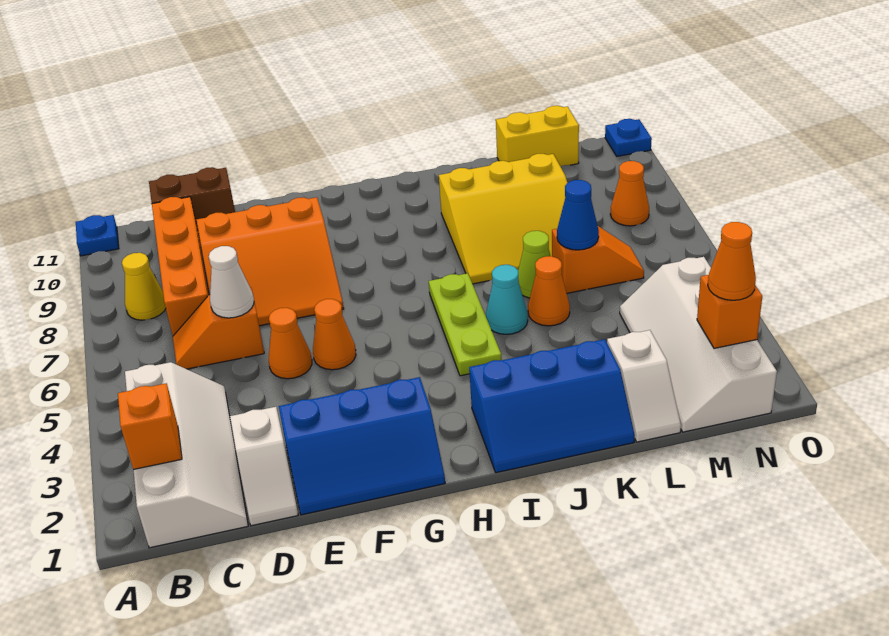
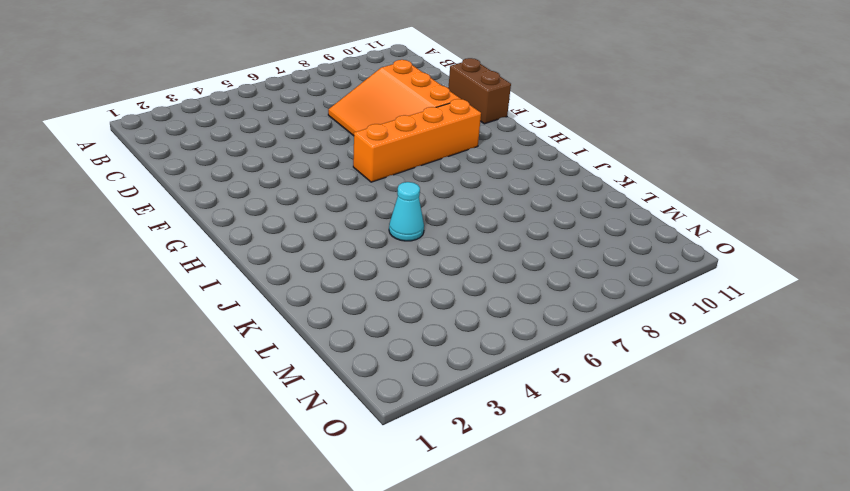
brown 1x2 brick [448,58,511,124] -> brown 1x2 brick moved to [149,167,235,229]
orange 1x4 brick [353,99,481,182] -> orange 1x4 brick moved to [152,197,209,336]
none -> blue 1x1 plate [76,215,119,256]
none -> white 2x4 slope [125,362,248,548]
none -> yellow 1x1 cone [122,253,166,320]

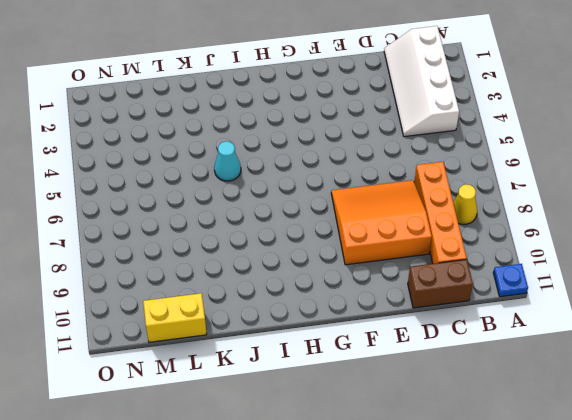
none -> orange 1x2 slope [173,288,264,369]
none -> white 1x2 slope [230,407,298,526]
none -> blue 2x3 slope [279,377,445,515]

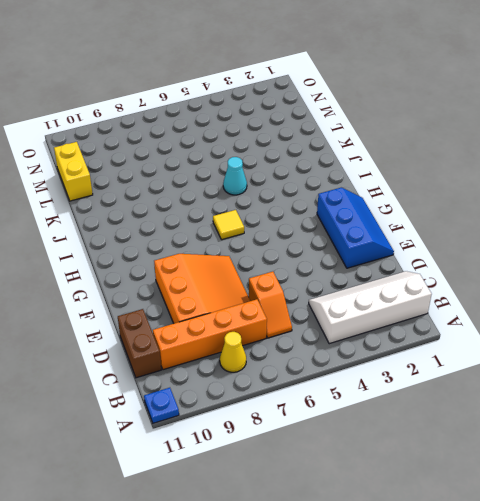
yellow 1x1 tile [213,210,244,240] -> none
none -> white 1x2 slope [230,407,298,526]
none -> orange 1x1 cone [269,308,312,379]
none -> orange 1x1 cone [313,299,356,370]

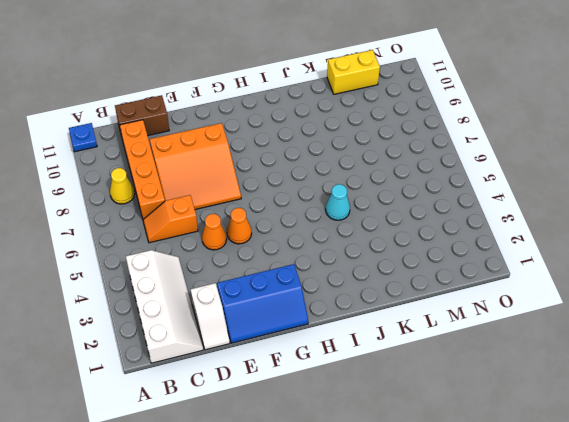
none -> blue 2x3 slope [469,339,635,473]
none -> lime 1x3 plate [429,273,502,376]
none -> yellow 3x3 slope [439,154,567,284]

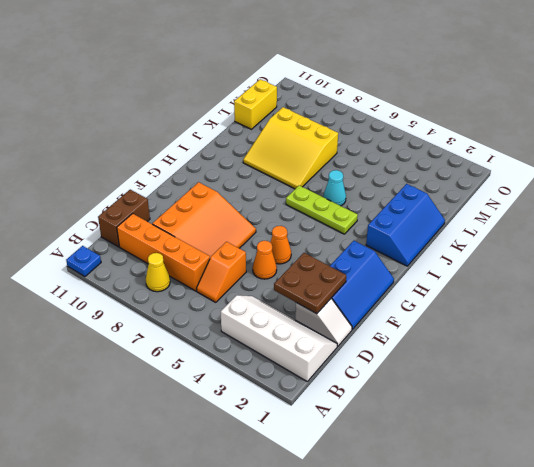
brown 2x2 plate [274,253,346,314] -> none
yellow 3x3 slope [243,107,338,189] -> yellow 3x3 slope turned to [439,154,567,284]
none -> orange 1x1 cone [528,256,570,326]
none -> lime 1x1 cone [518,231,551,298]
none -> white 1x2 slope [607,330,681,442]

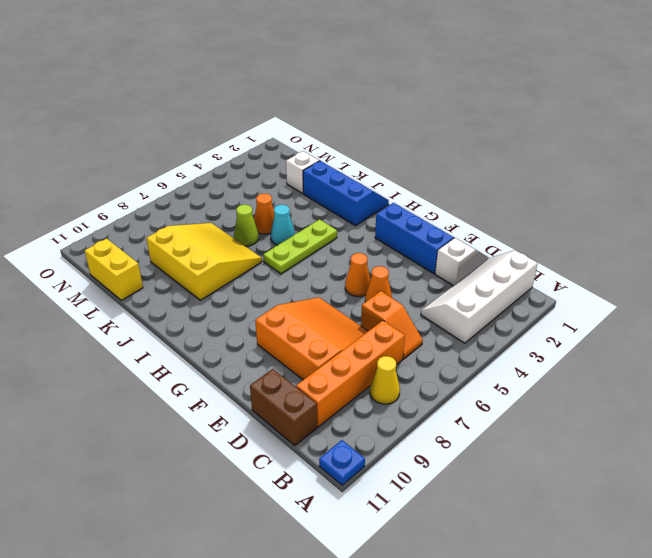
none -> orange 1x2 slope [552,226,644,293]
none -> white 2x4 slope [620,257,777,432]
none -> orange 1x1 cone [610,161,649,226]

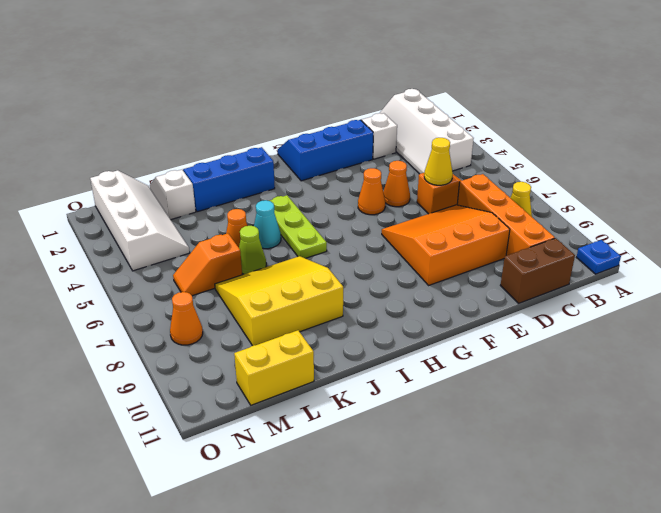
yellow 1x1 cone [424,138,453,185] -> white 1x1 cone [209,246,254,318]
none -> blue 1x1 plate [605,119,652,156]
none -> orange 1x1 brick [118,383,182,469]
none -> blue 1x1 cone [557,180,599,250]

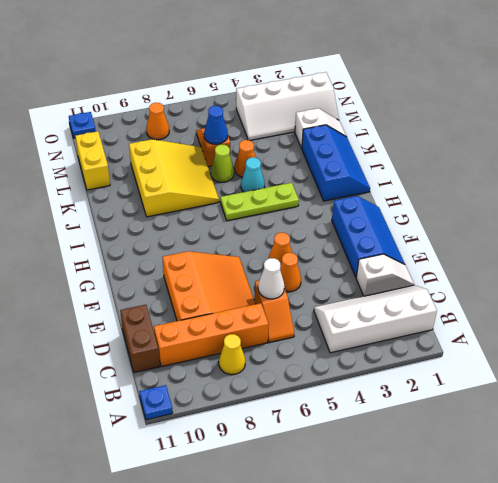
none -> orange 1x1 brick [118,383,182,469]
none -> orange 1x1 brick [697,275,762,348]
none -> orange 1x1 cone [708,222,756,300]

